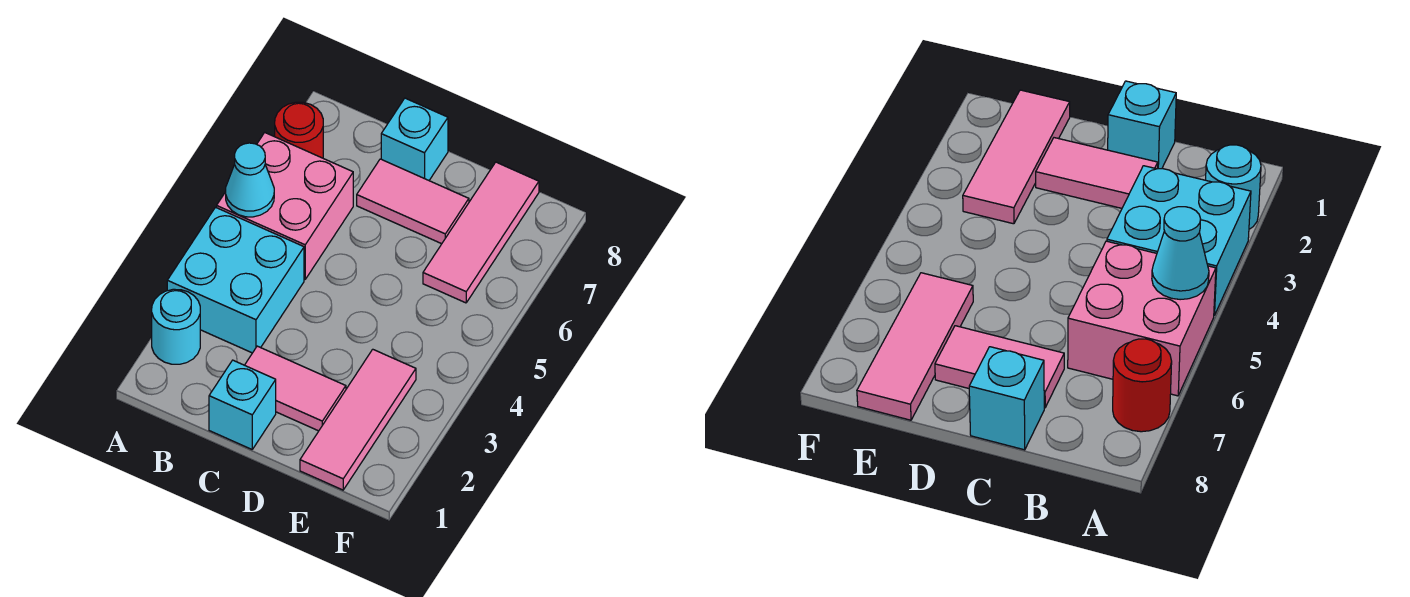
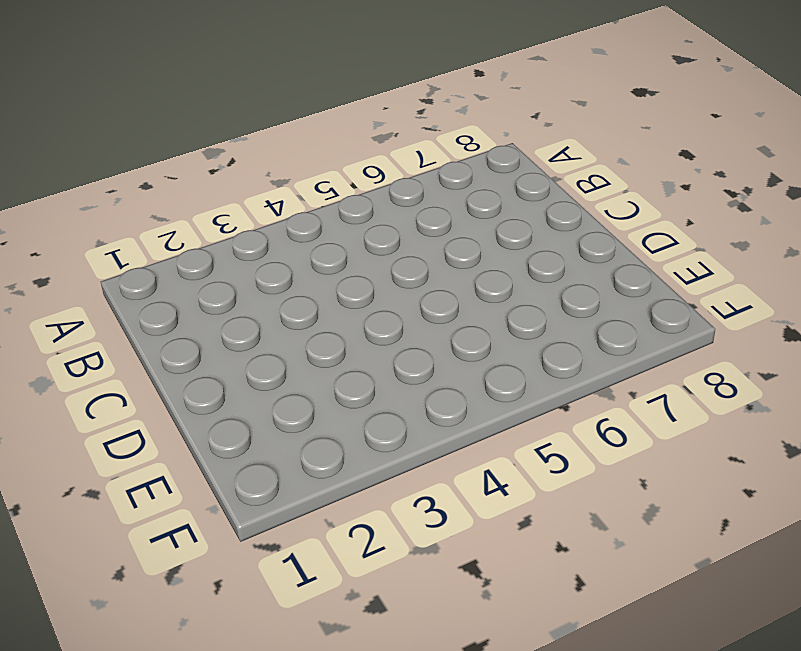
none -> cyan 1x1 round brick [152,289,200,364]
none -> cyan 2x2 brick [167,207,304,353]

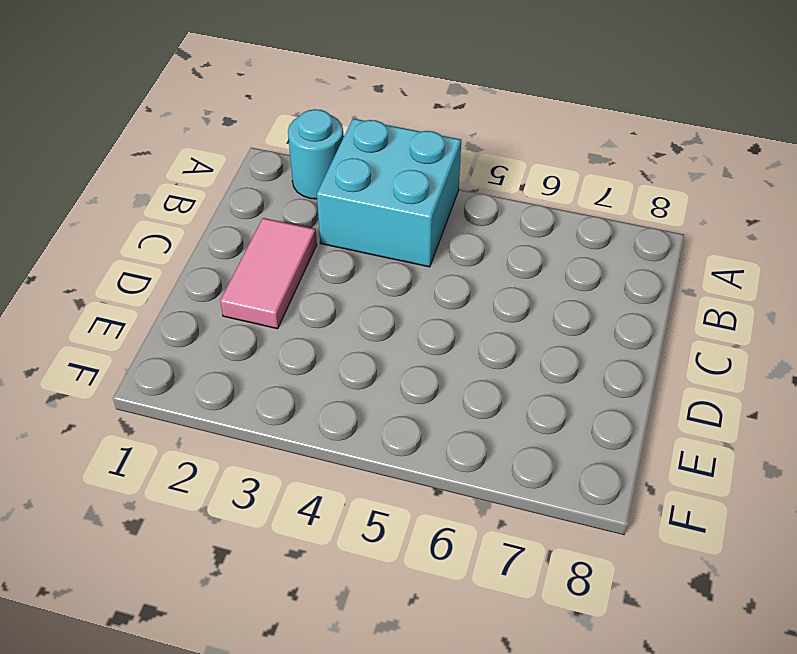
none -> pink 2x2 brick [217,133,353,279]
none -> red 1x1 round brick [275,102,323,158]

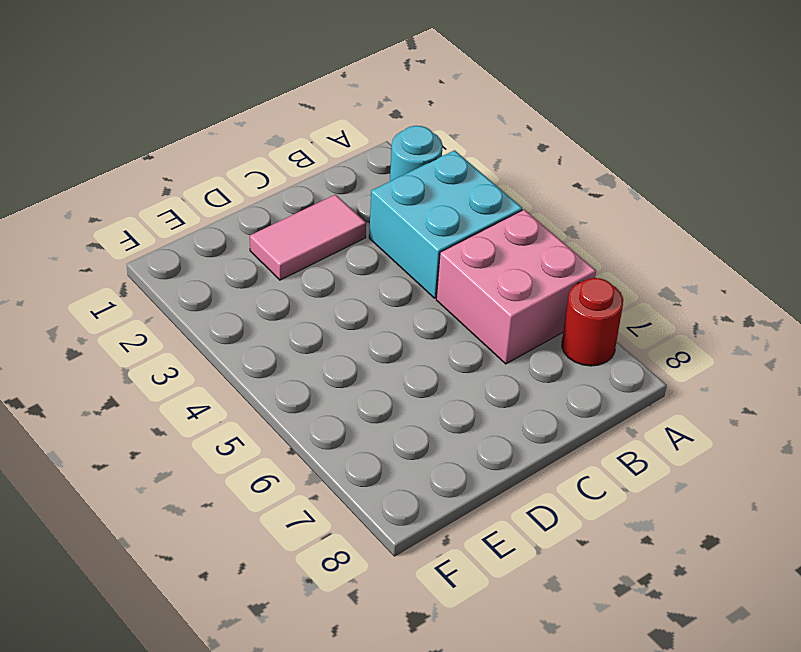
none -> cyan 1x1 brick [209,360,276,449]
none -> pink 1x2 tile [357,159,469,244]

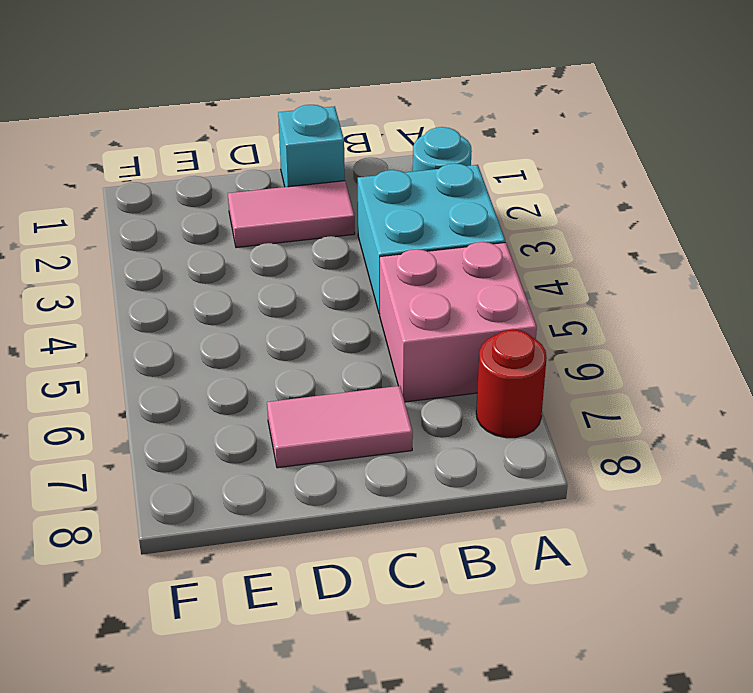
none -> cyan 1x1 brick [381,98,448,180]
none -> pink 1x3 tile [300,349,416,490]

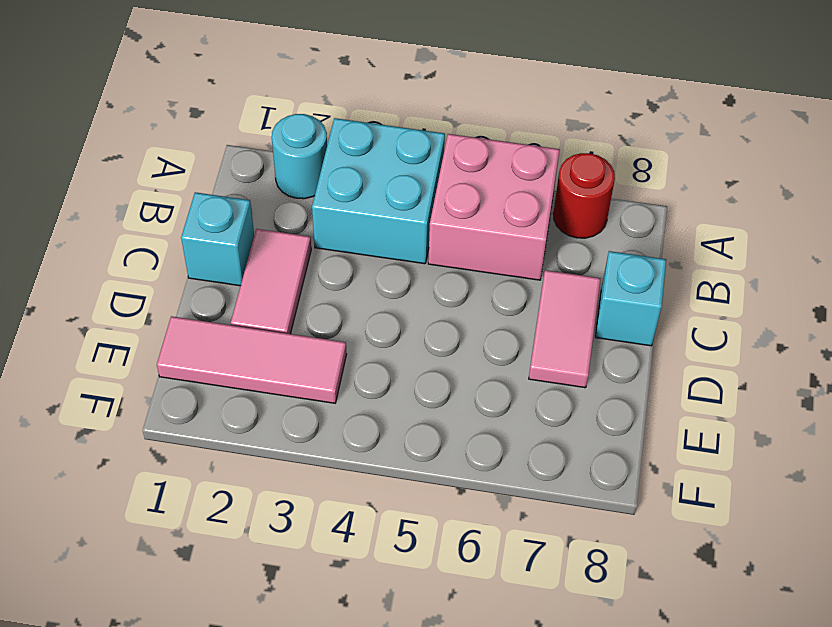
none -> pink 1x3 tile [423,162,539,303]
none -> cyan 1x1 cone [226,143,274,217]

